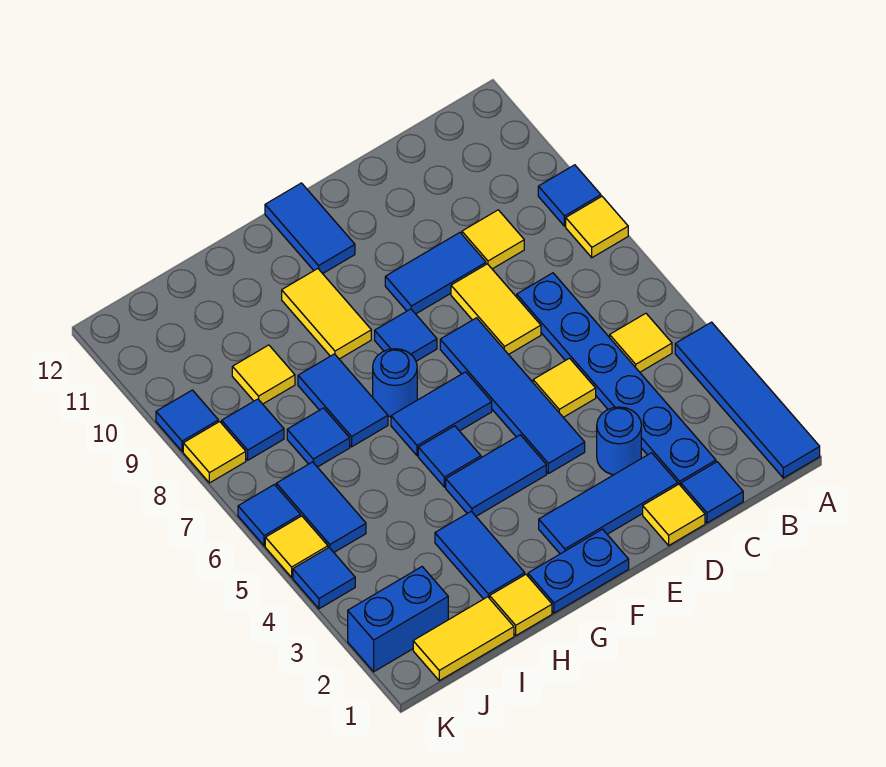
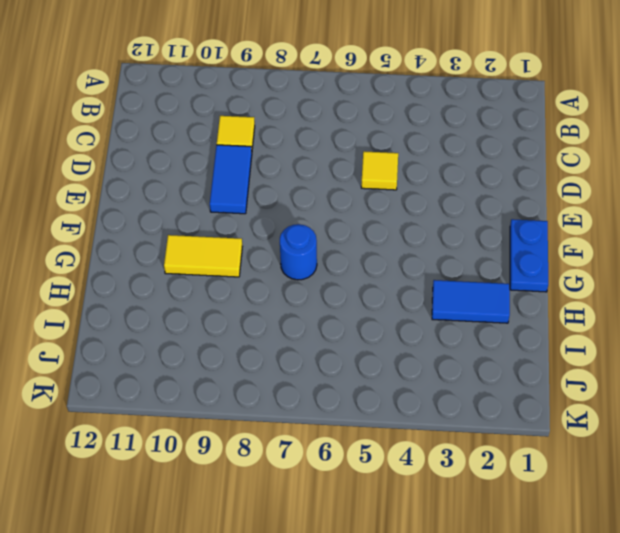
none -> blue 1x4 tile [675,322,820,478]
none -> yellow 1x1 tile [566,197,628,258]
none -> blue 1x1 tile [538,165,601,226]
none -> yellow 1x1 tile [610,313,672,372]

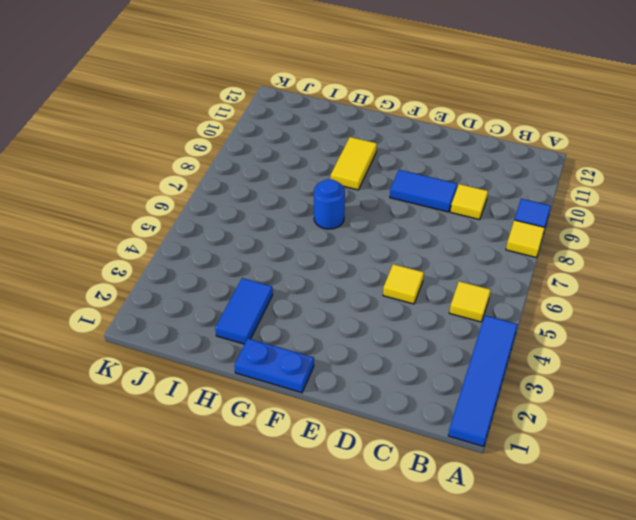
none -> blue 1x1 tile [681,462,743,523]
none -> blue 1x6 plate [517,273,716,486]
none -> yellow 1x1 tile [643,484,705,545]
none -> blue 1x3 tile [539,453,678,554]

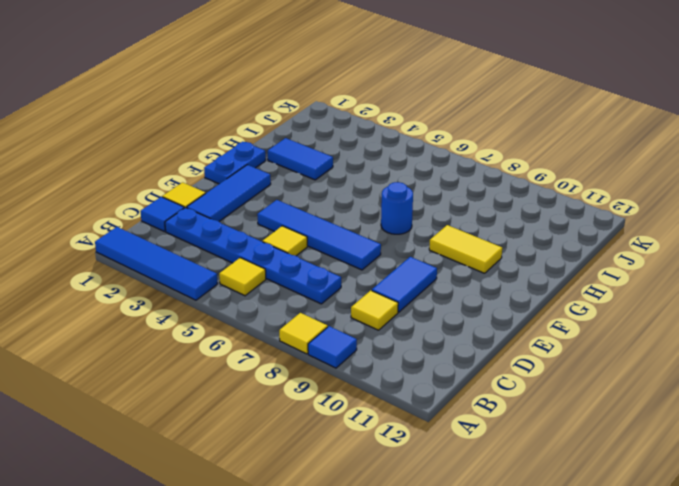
none -> blue 1x1 round brick [597,407,641,475]
none -> yellow 1x2 tile [451,264,541,354]
none -> blue 1x2 tile [446,435,546,516]
none -> blue 1x2 tile [391,372,492,456]

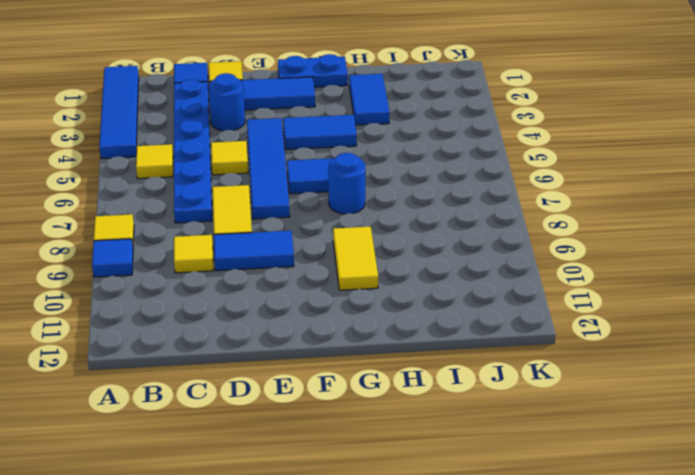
none -> blue 1x1 tile [375,309,437,361]
none -> blue 1x2 tile [265,183,355,274]
none -> blue 1x1 tile [418,426,481,487]
none -> yellow 1x1 tile [490,574,552,635]

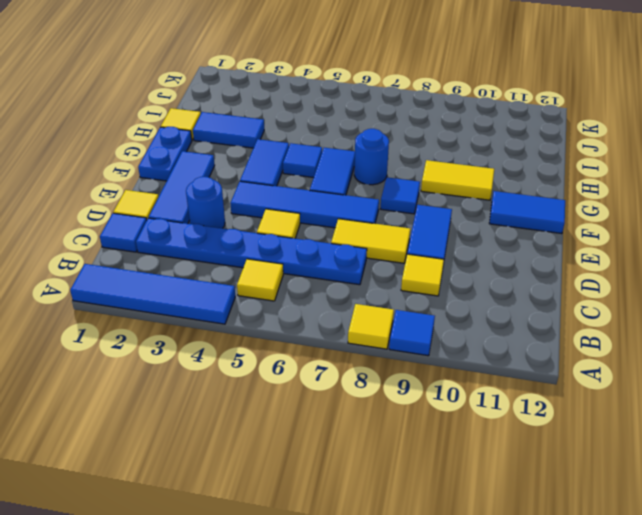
none -> blue 1x2 tile [298,354,388,447]
none -> yellow 1x2 tile [413,597,514,681]
none -> blue 1x1 tile [287,408,350,467]
none -> yellow 1x1 tile [232,345,295,404]

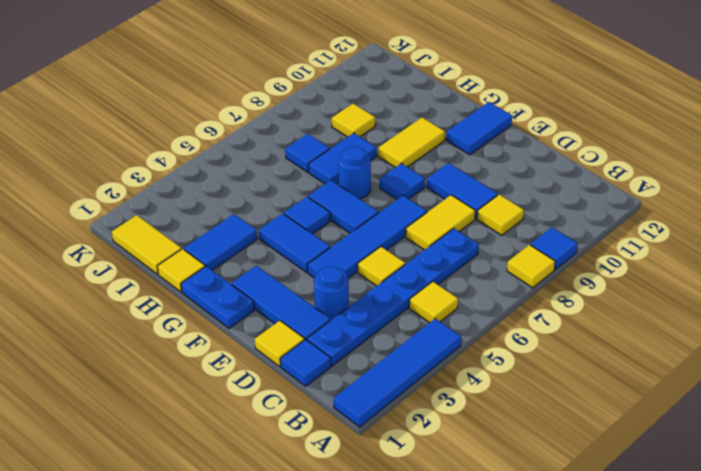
none -> blue 1x2 brick [348,567,448,672]
none -> blue 1x2 tile [276,462,366,552]
none -> blue 1x1 tile [222,399,284,460]
none -> blue 1x1 tile [293,548,355,609]

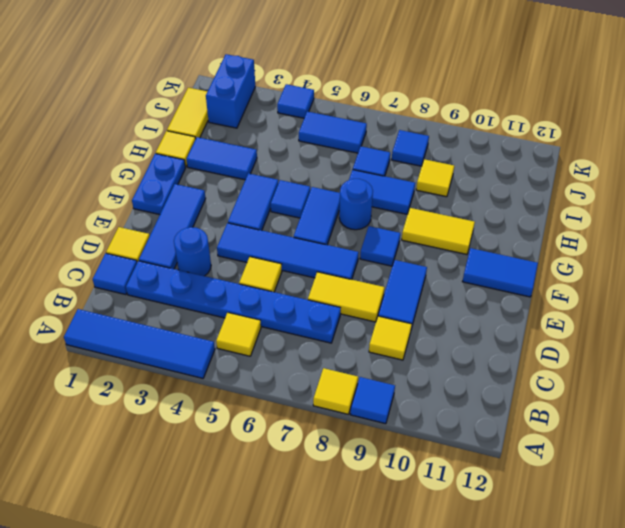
none -> yellow 1x1 tile [265,516,328,577]
none -> blue 1x1 tile [238,485,301,546]
none -> yellow 1x1 tile [183,422,246,483]
none -> blue 1x1 tile [156,390,218,451]

